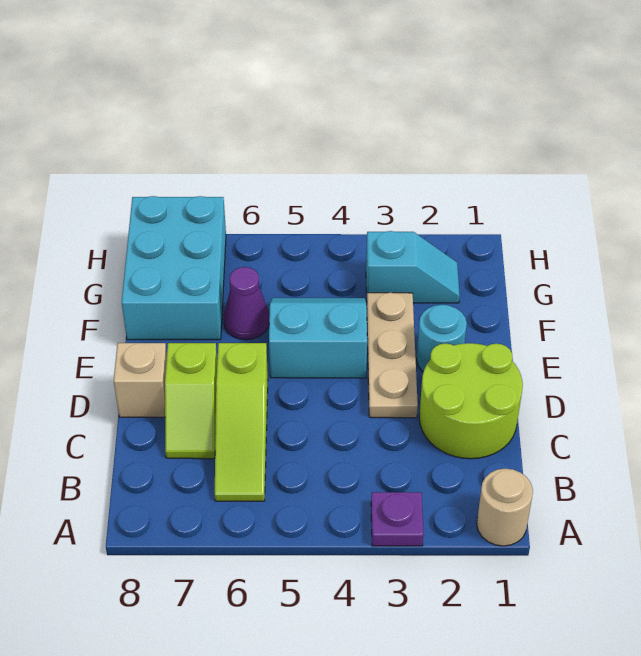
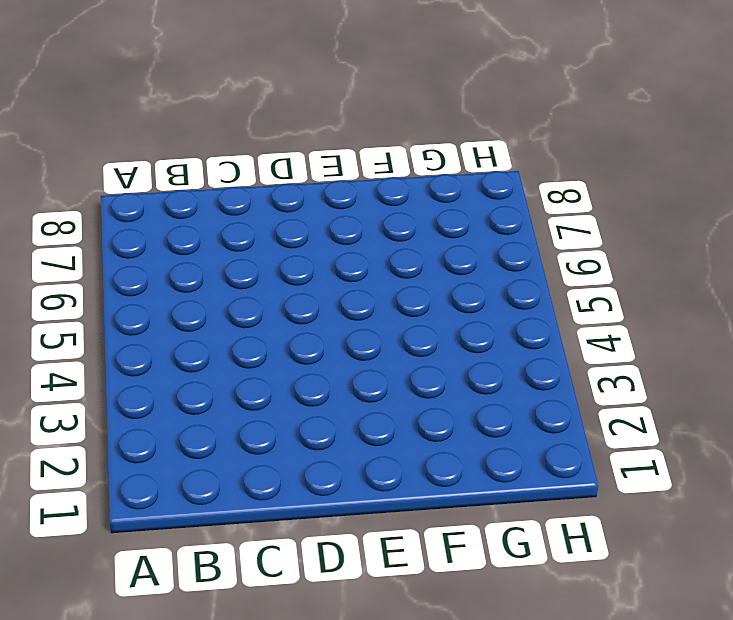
none -> tan 1x1 round brick [477,469,533,546]
none -> purple 1x1 plate [371,492,424,546]
none -> lime 1x3 slope [215,343,268,501]

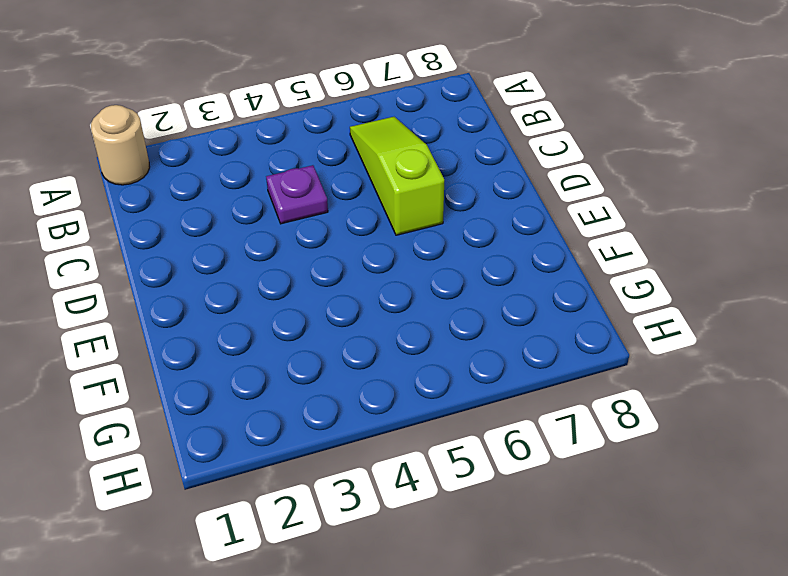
purple 1x1 plate [266,165,328,224] -> purple 1x1 plate moved to [371,492,424,546]
none -> lime 2x2 round brick [419,343,523,459]
none -> lime 1x2 slope [165,343,217,459]
none -> tan 1x3 plate [367,293,418,418]

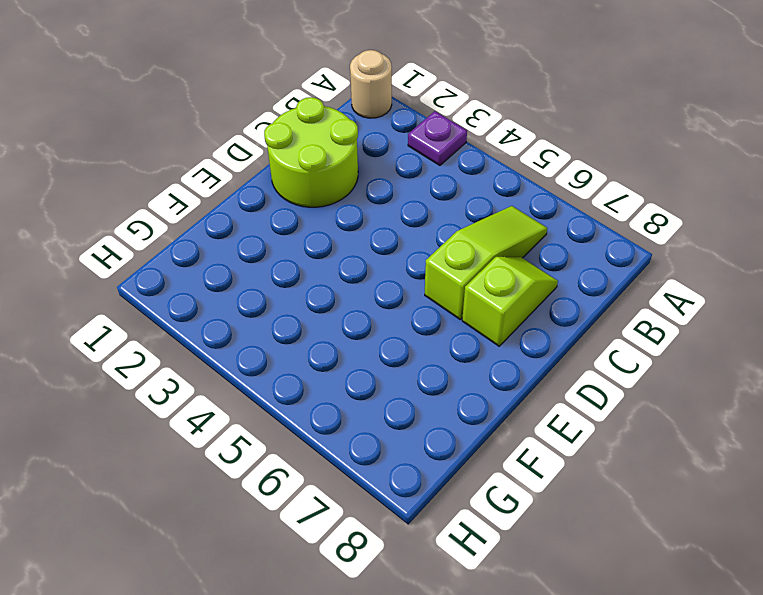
none -> tan 1x3 plate [367,293,418,418]
none -> tan 1x1 brick [114,343,167,417]
none -> cyan 1x1 round brick [417,305,467,372]

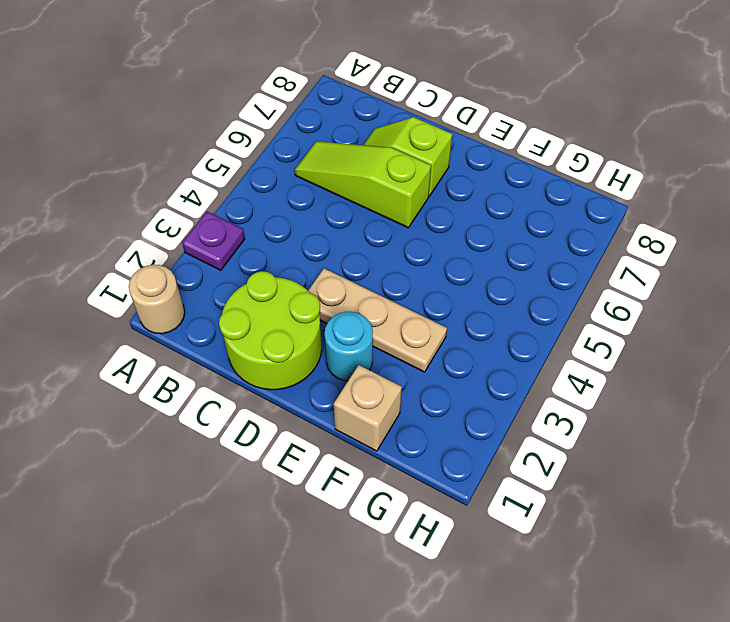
tan 1x1 brick [334,365,402,451] -> tan 1x1 brick moved to [114,343,167,417]
none -> cyan 2x2 slope [269,298,367,378]
none -> purple 1x1 cone [224,267,269,340]
none -> cyan 2x3 brick [122,196,226,340]

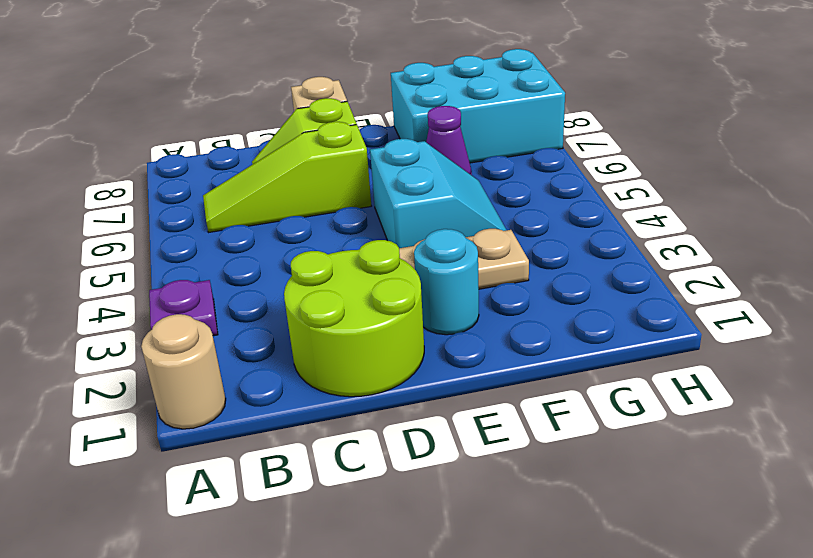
none -> cyan 1x2 slope [366,231,460,303]

